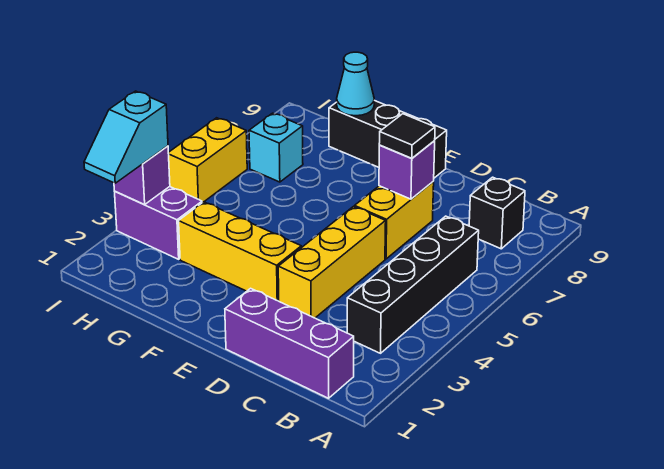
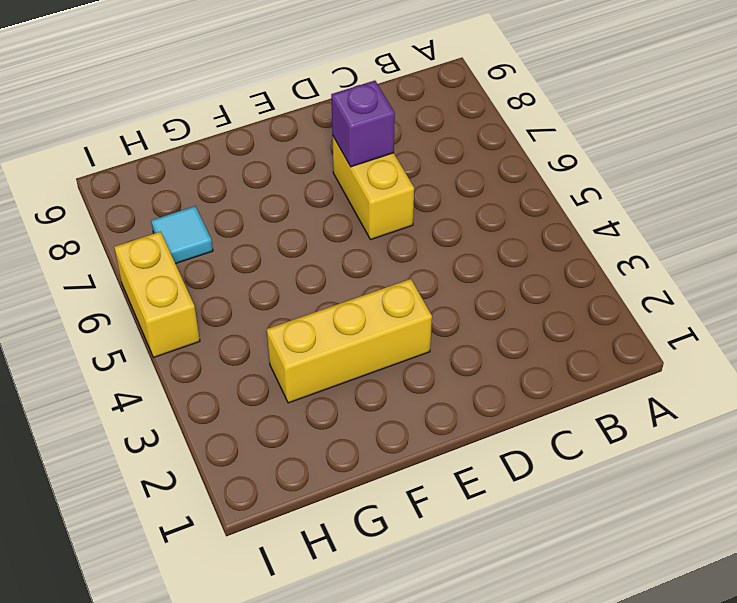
cyan 1x1 tile [151,206,213,264] -> cyan 1x1 brick [249,113,303,182]
none -> purple 1x3 brick [225,288,354,398]
none -> black 1x4 brick [347,216,479,353]
none -> black 1x1 brick [469,177,525,249]

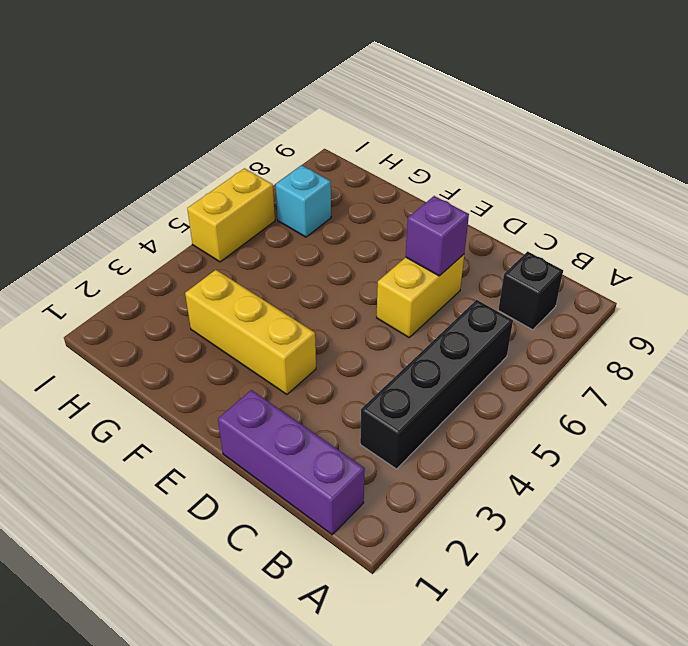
none -> yellow 1x3 brick [278,207,386,318]
none -> black 1x3 brick [329,100,447,178]
none -> purple 1x2 brick [115,187,202,259]

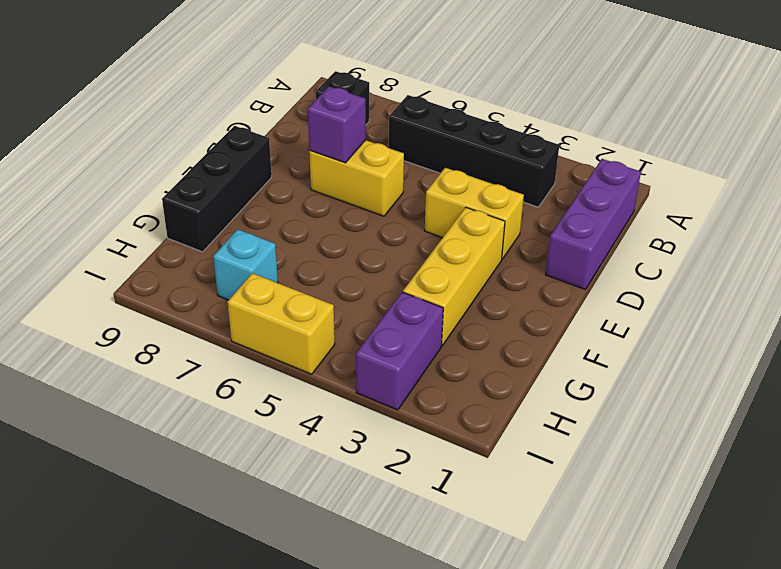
yellow 1x2 brick [425,168,524,259] -> yellow 1x3 brick [278,207,386,318]
none -> cyan 1x1 cone [337,52,374,116]
none -> purple 1x1 brick [114,146,170,205]
none -> black 1x1 tile [379,114,435,159]

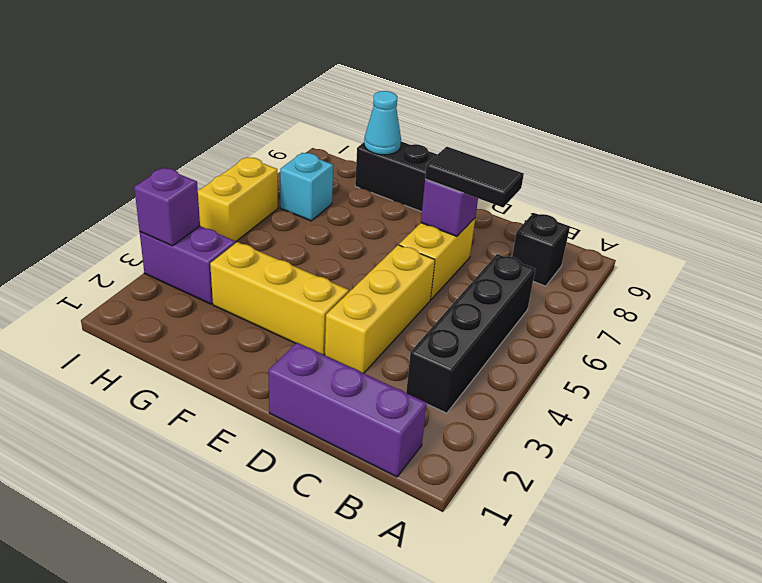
black 1x2 tile [425,147,524,207] -> black 1x1 tile [379,114,435,159]
none -> cyan 1x2 slope [84,91,168,183]

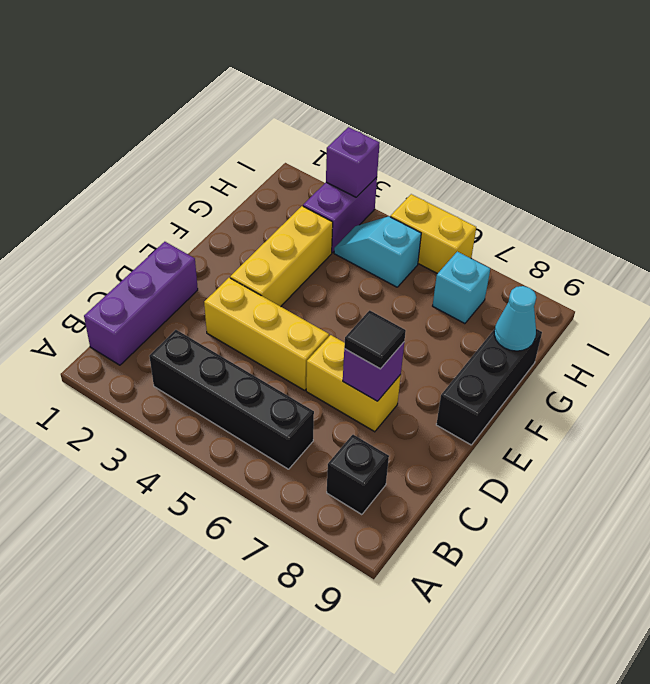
cyan 1x2 slope [334,216,421,287] -> cyan 1x2 slope moved to [84,91,168,183]

